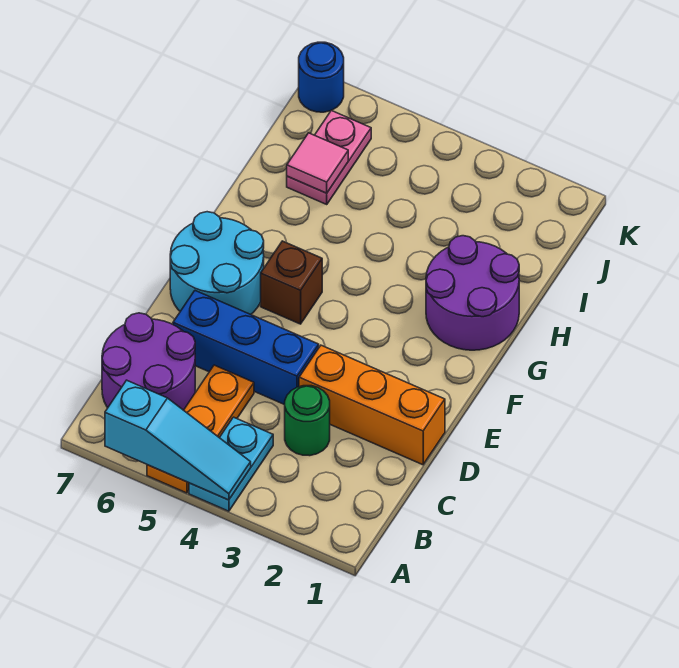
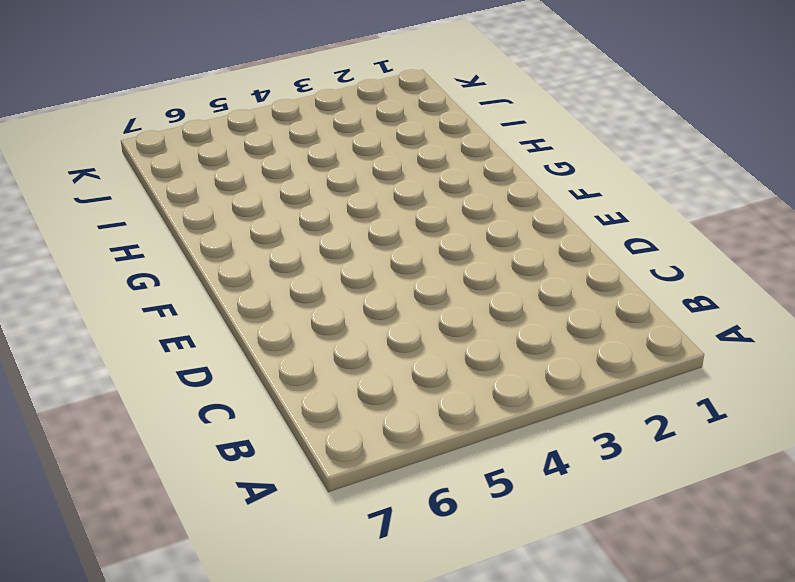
none -> cyan 1x2 plate [189,417,273,511]
none -> orange 1x3 plate [147,365,254,493]
none -> purple 2x2 round brick [102,313,195,410]

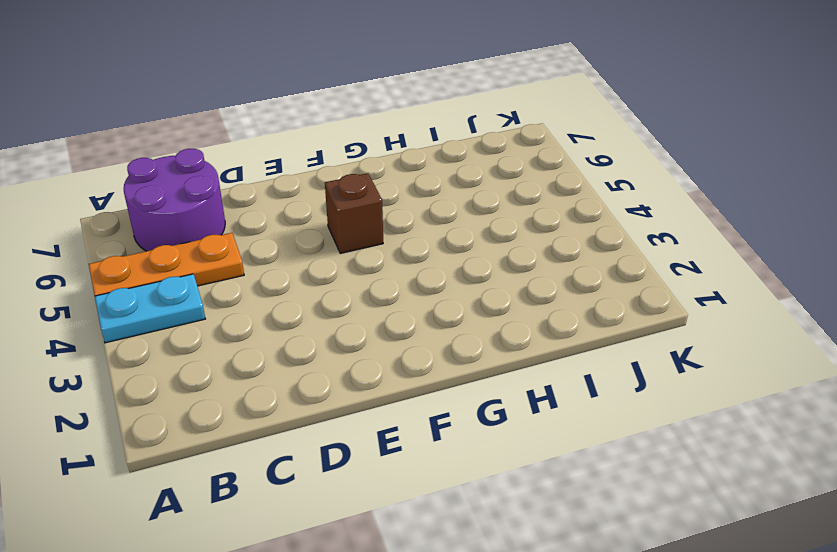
none -> green 1x1 round brick [285,386,330,456]
none -> orange 1x3 brick [299,345,445,465]
none -> blue 1x3 brick [173,291,319,405]

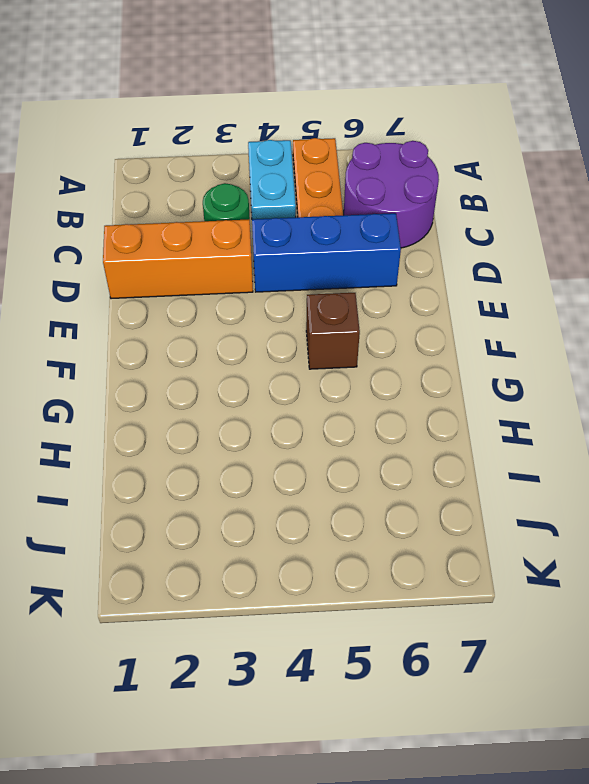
none -> cyan 2x2 round brick [170,212,264,314]
none -> purple 2x2 round brick [426,236,519,350]
none -> pink 1x2 plate [287,110,371,204]

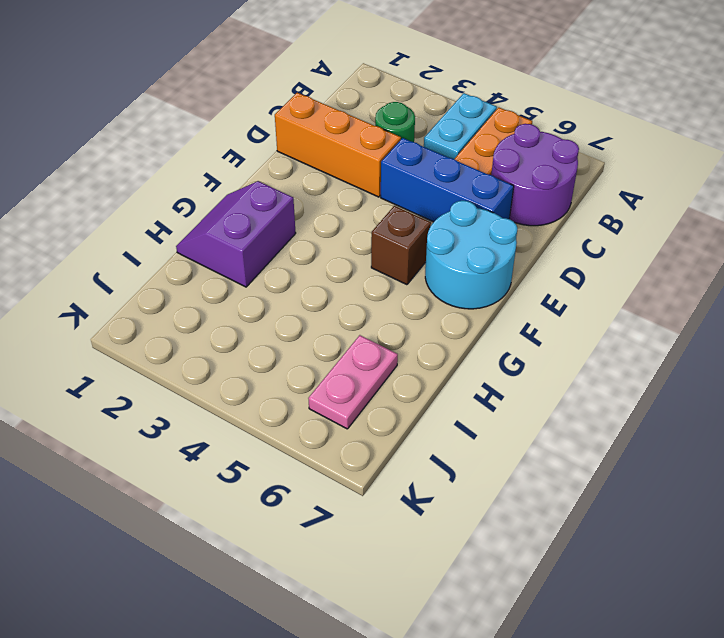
purple 2x2 slope [176,181,296,287] -> purple 2x2 round brick [426,236,519,350]
none -> blue 1x1 round brick [299,42,344,112]
none -> cyan 1x3 slope [105,380,251,500]
none -> pink 1x1 tile [287,133,348,193]

